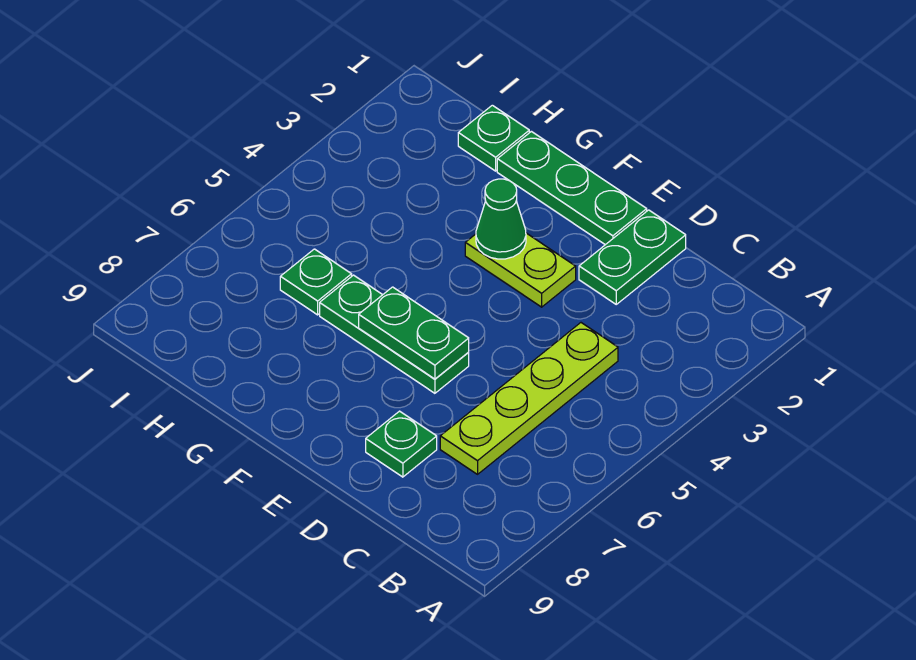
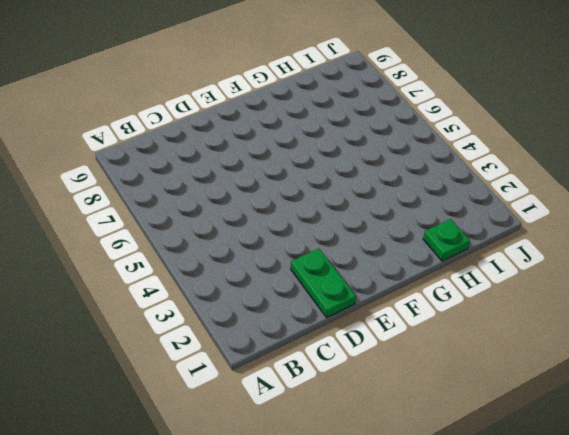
none -> lime 1x4 plate [440,323,618,474]
none -> green 1x1 plate [366,411,437,477]

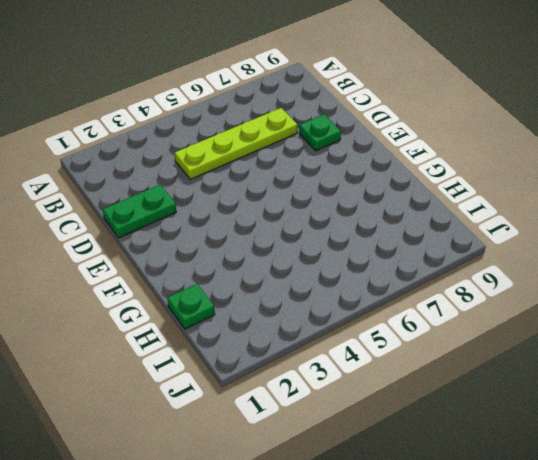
none -> green 1x3 plate [497,131,647,245]
none -> lime 1x2 plate [465,233,576,307]

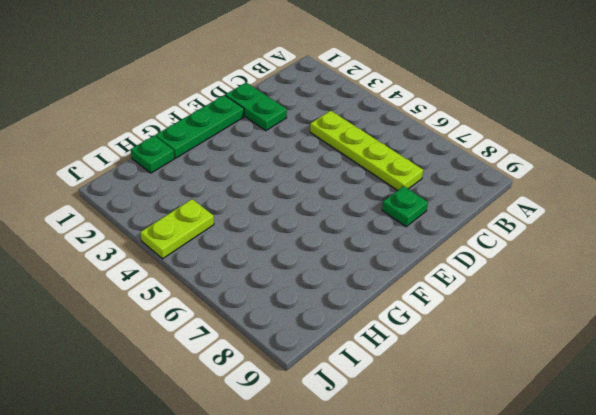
lime 1x2 plate [140,199,214,259] -> lime 1x2 plate moved to [465,233,576,307]
none -> green 1x3 plate [320,275,469,393]
none -> green 1x1 plate [280,249,352,315]

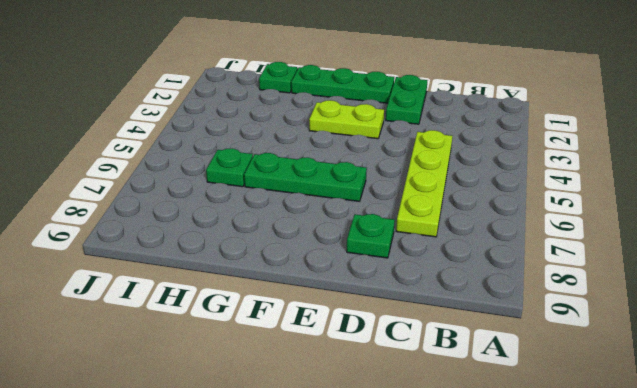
none -> green 1x2 plate [359,287,469,379]
none -> green 1x1 cone [476,179,526,259]

